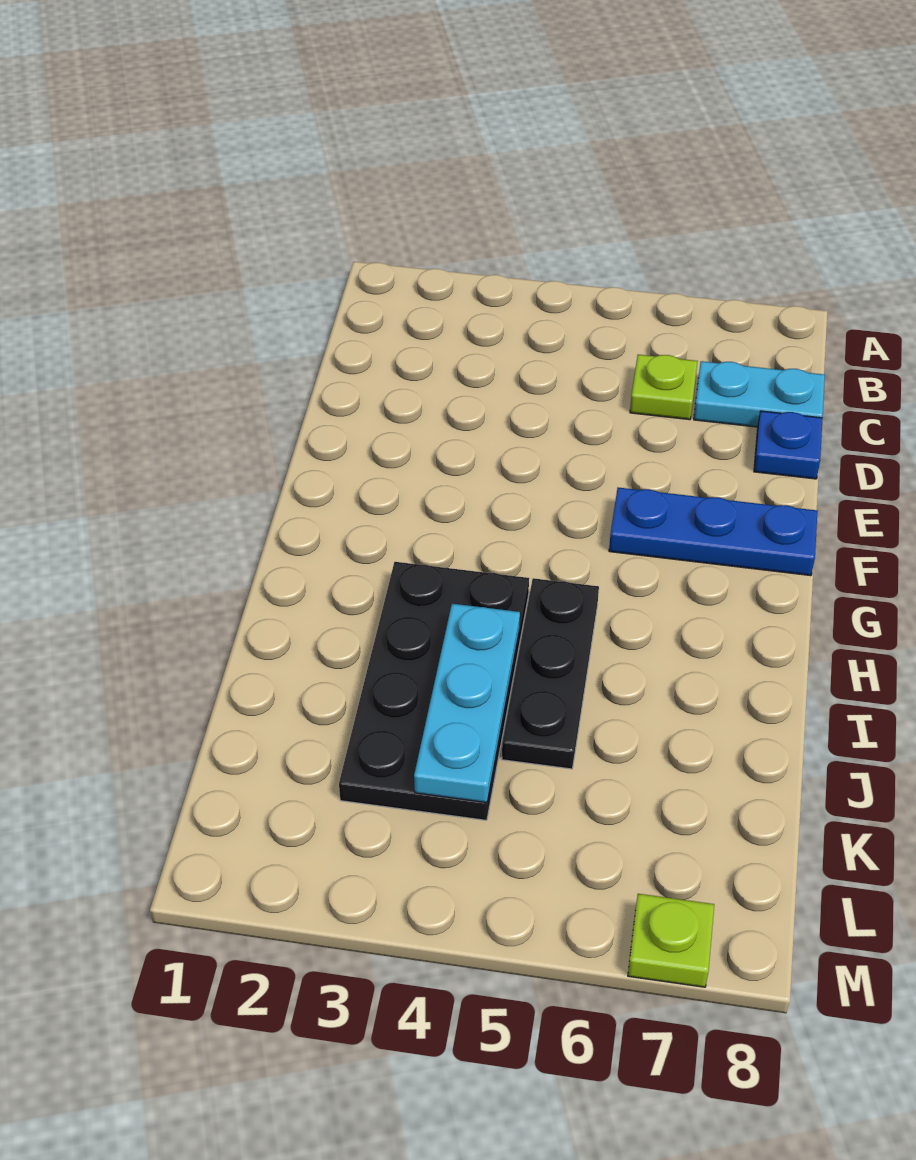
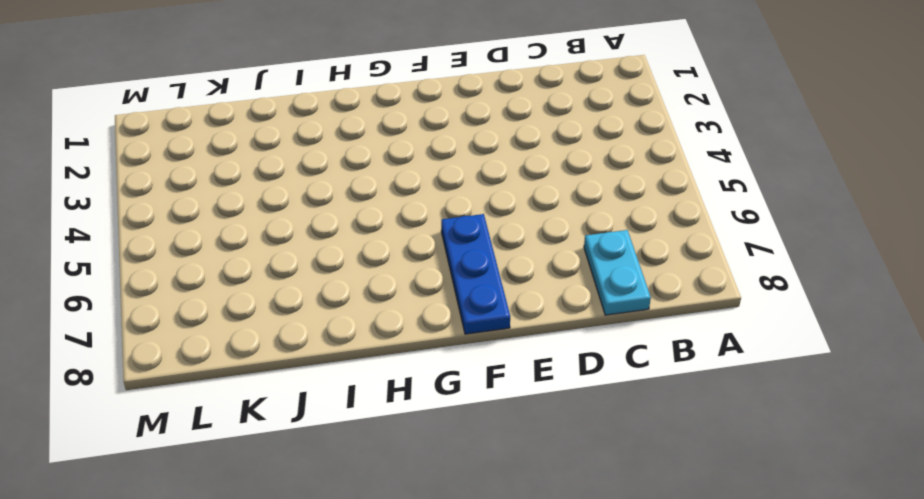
none -> lime 1x1 plate [630,355,698,420]
none -> blue 1x1 plate [754,411,823,479]

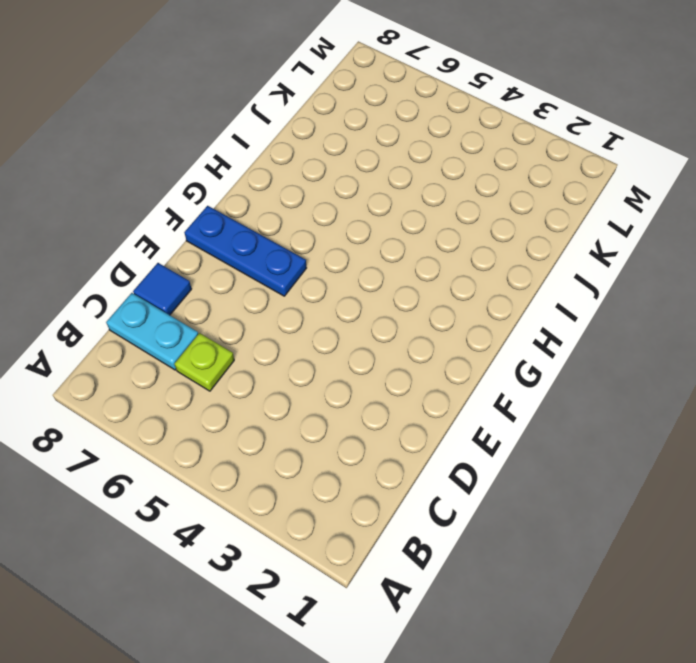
blue 1x1 tile [133,263,191,315] -> blue 1x1 plate [754,411,823,479]
none -> black 2x4 plate [339,562,529,820]
none -> black 1x3 plate [502,578,599,769]

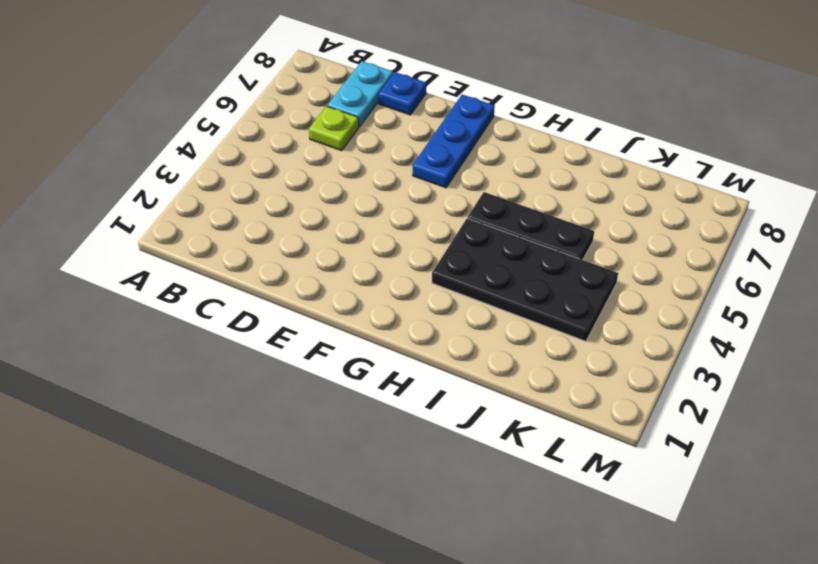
none -> lime 1x1 plate [628,894,714,987]
none -> cyan 1x3 plate [414,604,520,803]

